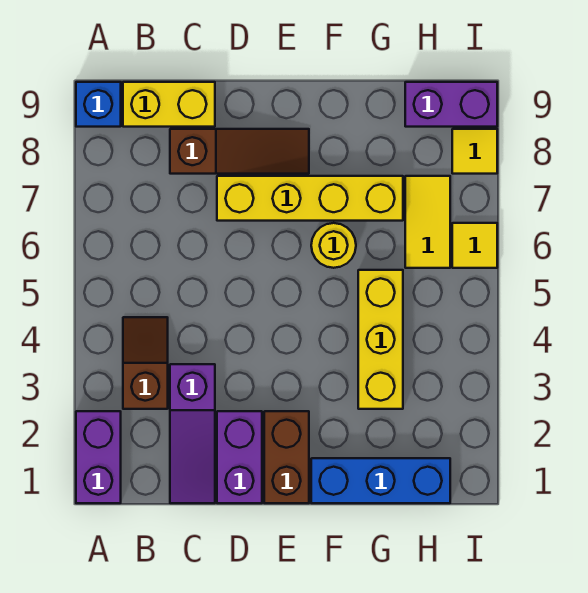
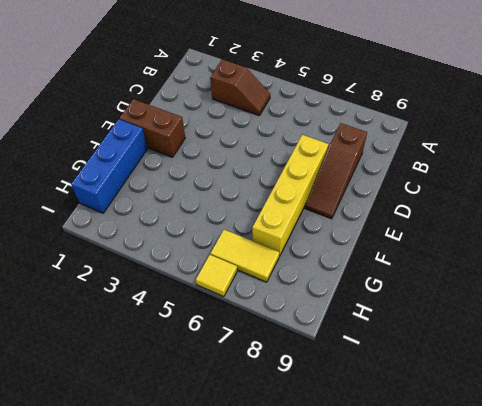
none -> purple 1x2 brick [76,411,121,503]
none -> blue 1x1 brick [76,82,121,127]
none -> yellow 1x2 brick [123,82,215,127]

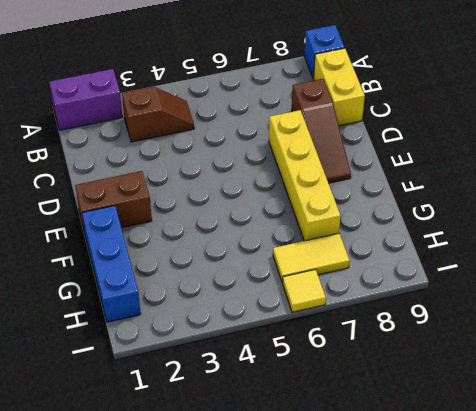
none -> purple 1x3 slope [170,364,215,503]
none -> purple 1x2 brick [217,411,262,503]
none -> yellow 1x1 round brick [311,223,356,268]

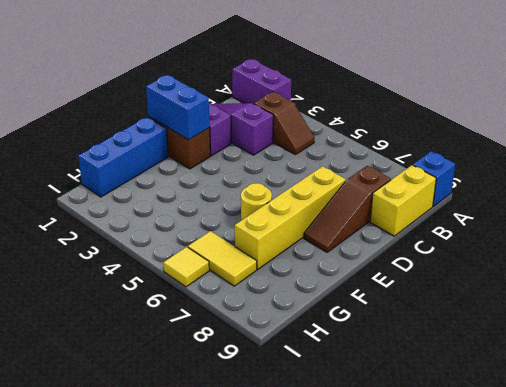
blue 1x2 brick [146,75,210,140] -> none
none -> yellow 1x3 brick [358,270,403,409]
none -> purple 1x2 brick [405,82,497,127]
none -> yellow 1x1 tile [452,129,497,174]

